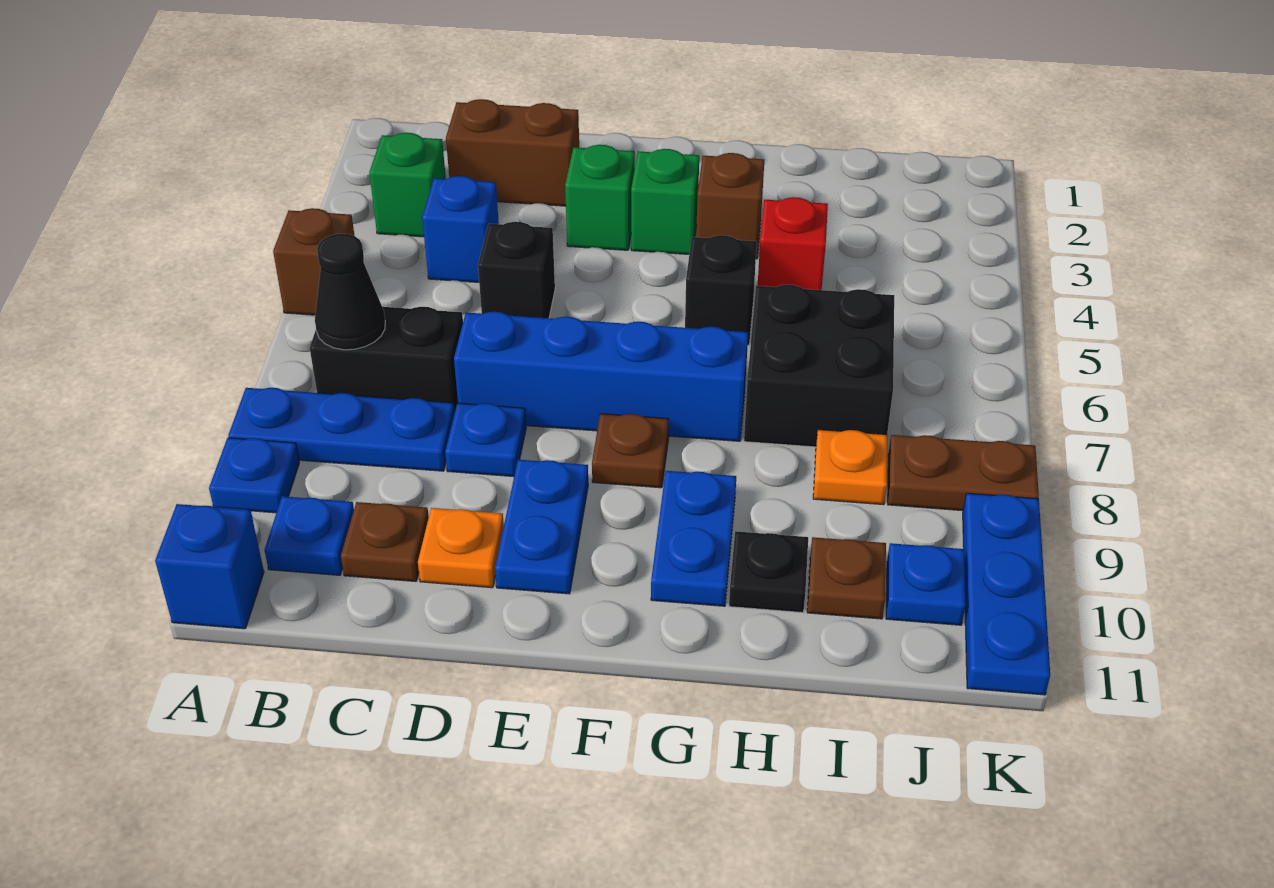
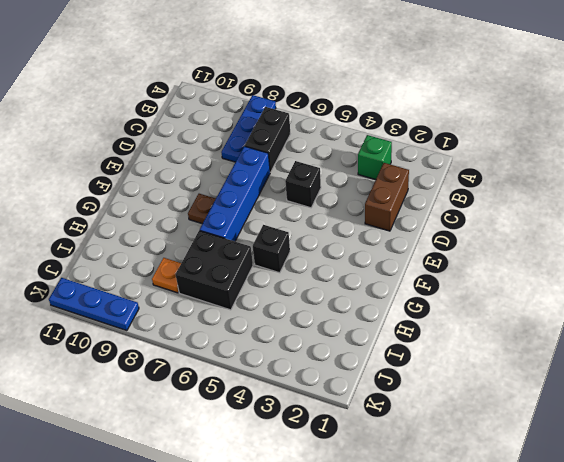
none -> brown 1x1 brick [273,208,354,315]
none -> blue 1x1 plate [209,438,299,513]
none -> blue 1x1 brick [155,504,264,629]
none -> blue 1x1 plate [264,496,354,575]

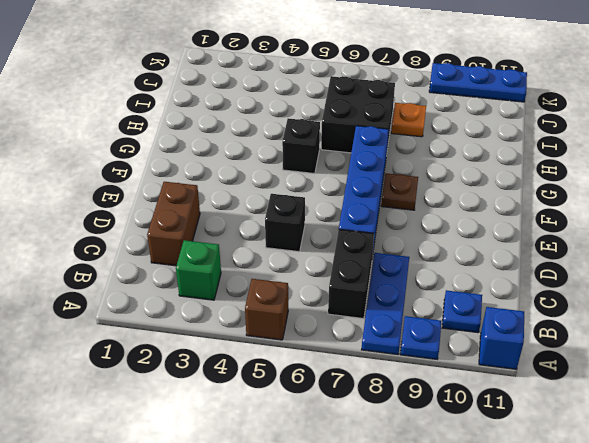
none -> blue 1x1 brick [422,176,499,282]
none -> brown 1x1 plate [341,502,429,581]
none -> blue 1x1 plate [445,403,526,477]
none -> orange 1x1 plate [418,508,504,588]

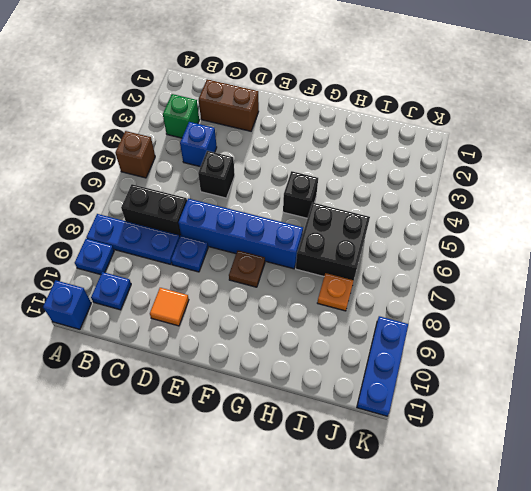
orange 1x1 tile [150,288,189,326] -> orange 1x1 plate [418,508,504,588]
none -> brown 1x1 plate [341,502,429,581]
none -> green 1x1 brick [565,145,635,250]
none -> blue 1x2 plate [495,460,588,594]
none -> green 1x1 brick [631,149,699,254]

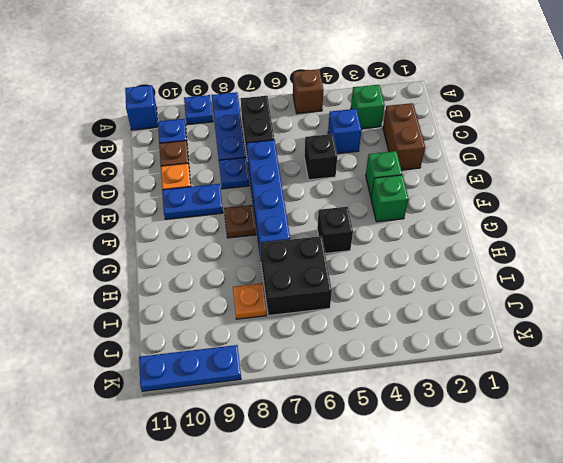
none -> brown 1x1 brick [696,153,764,259]
none -> blue 1x2 plate [651,471,736,606]
none -> red 1x1 brick [758,197,828,290]
none -> black 1x1 plate [729,531,808,613]

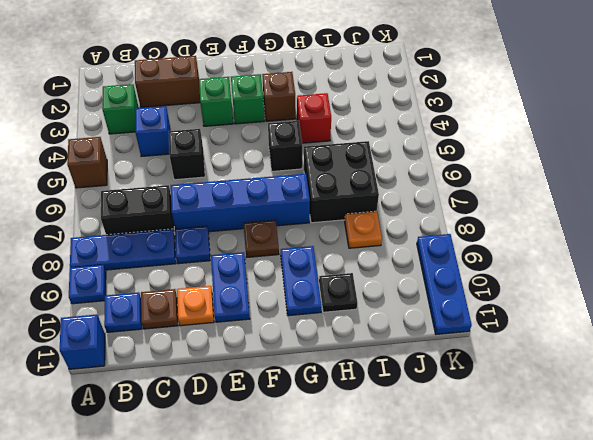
none -> brown 1x1 plate [807,537,886,619]
none -> brown 1x2 plate [888,435,1039,511]
none -> blue 1x1 plate [886,543,965,625]
none -> black 1x1 cone [315,234,385,350]

